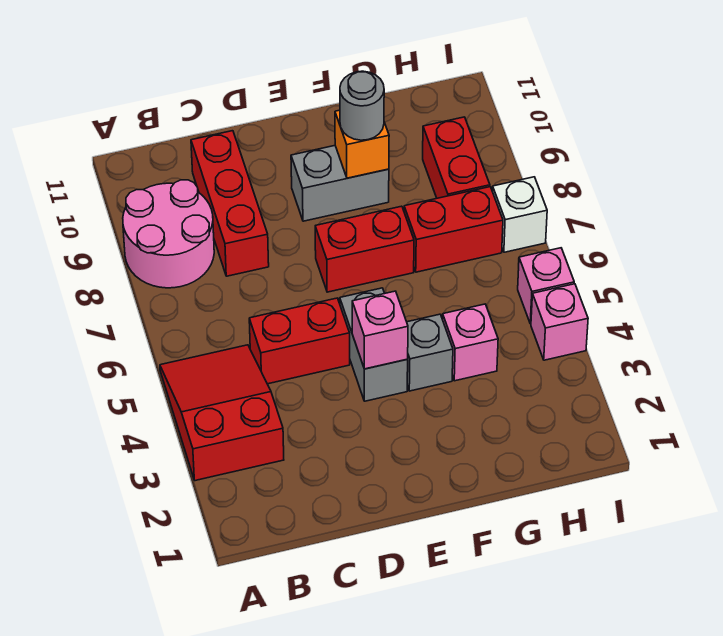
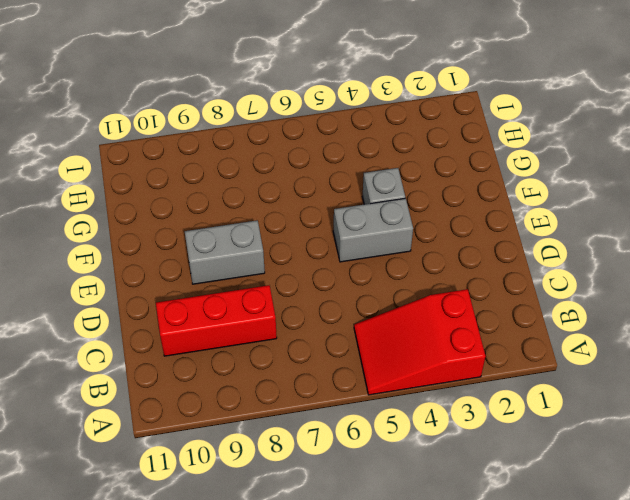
grey 1x2 brick [185,220,265,284] -> grey 1x2 brick turned to [291,146,389,221]
none -> pink 2x2 round brick [123,180,214,288]
none -> red 1x2 brick [249,298,350,384]
none -> red 1x2 brick [315,206,414,292]

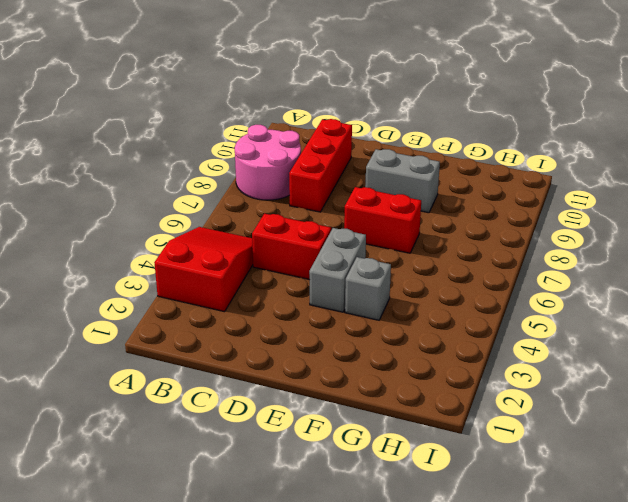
none -> pink 1x1 brick [443,304,498,381]
none -> red 1x2 brick [404,187,503,272]
none -> red 1x2 brick [423,117,490,198]

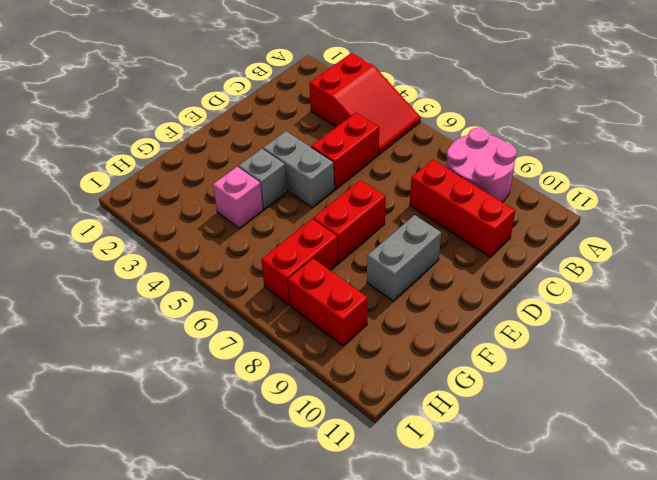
none -> pink 1x1 brick [531,284,588,360]
none -> pink 1x1 brick [518,248,574,324]
none -> white 1x1 brick [492,177,547,252]

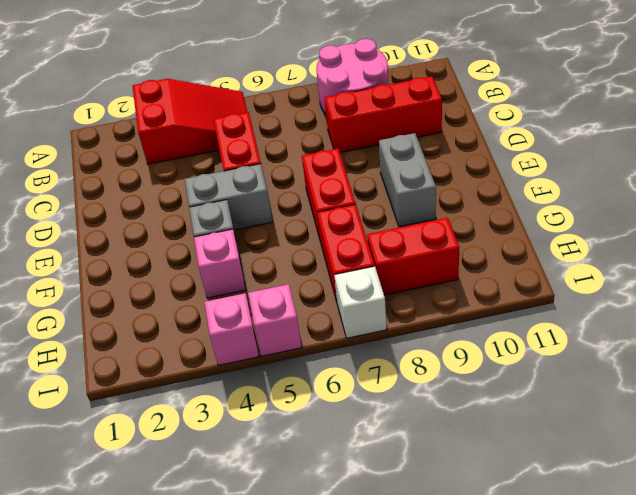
none -> pink 1x1 brick [352,291,408,369]
none -> orange 1x1 brick [335,110,389,178]
none -> grey 1x1 round brick [340,71,384,140]

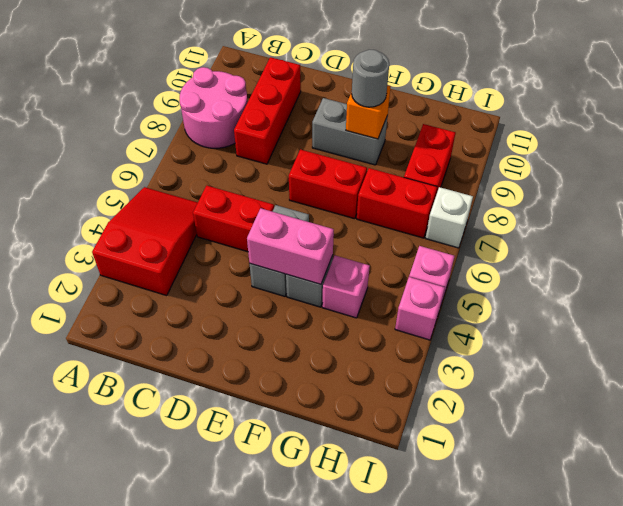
pink 1x2 brick [247,208,334,284] -> pink 1x1 brick [352,291,408,369]

